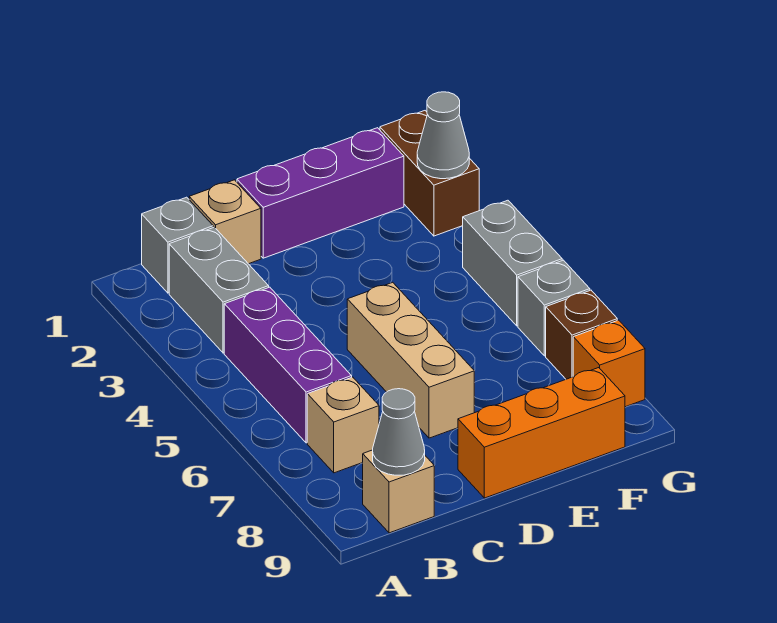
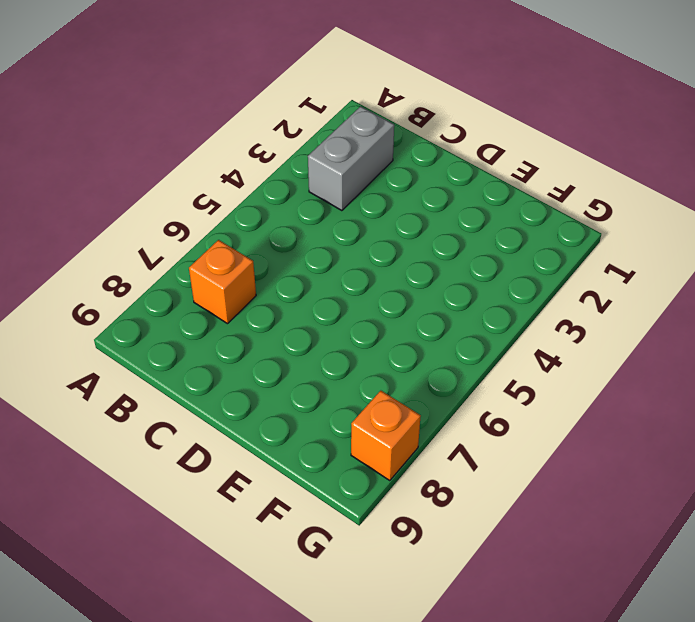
orange 1x1 brick [189,240,256,324] -> tan 1x1 brick [307,377,379,473]
none -> grey 1x1 brick [142,197,213,293]
none -> purple 1x3 brick [224,287,352,443]
none -> tan 1x1 brick [363,450,434,533]

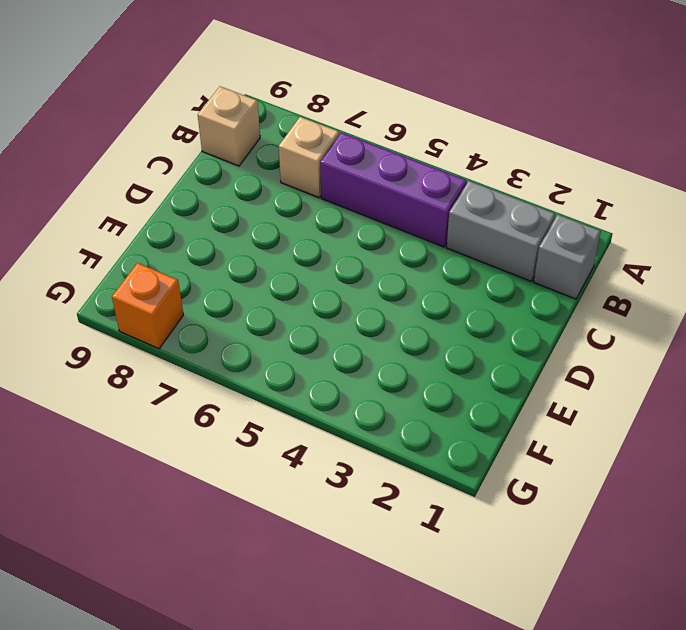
none -> tan 1x1 brick [189,180,261,264]
none -> purple 1x3 brick [237,128,404,258]
none -> tan 1x3 brick [347,282,474,438]

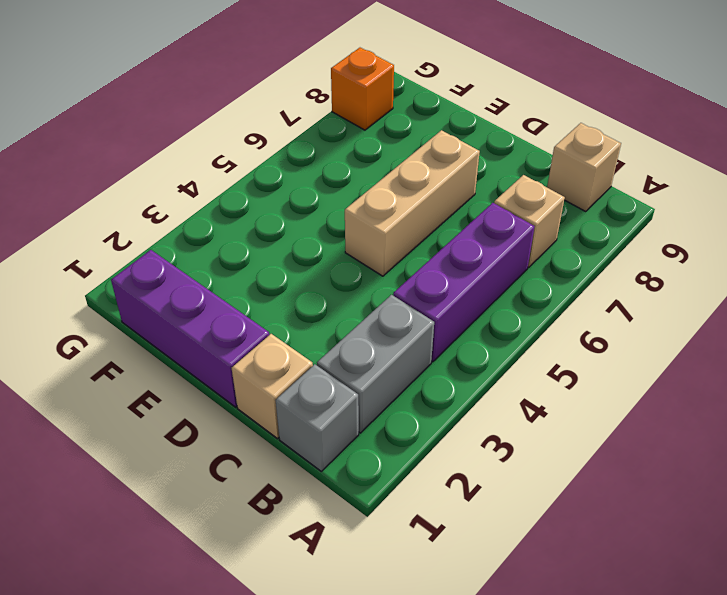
none -> orange 1x3 brick [458,368,625,498]
none -> brown 1x2 brick [380,111,479,236]
none -> grey 1x2 brick [463,200,562,326]

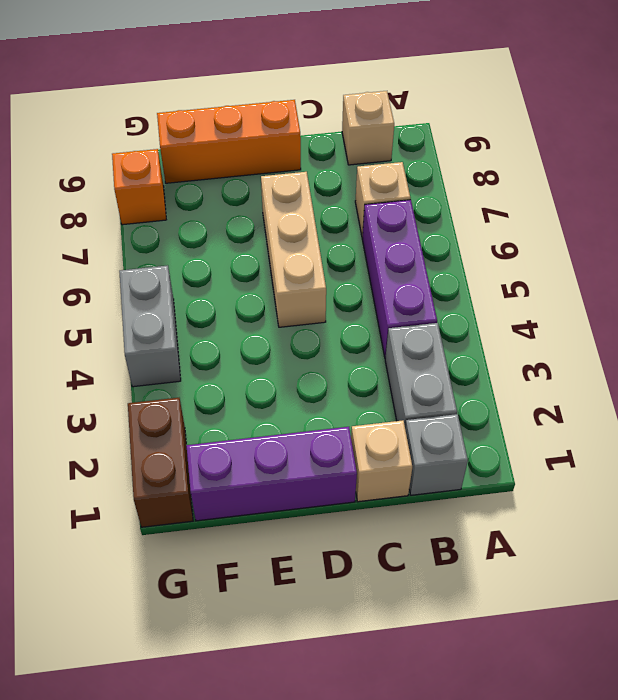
none -> grey 1x1 brick [518,260,590,356]
none -> brown 1x1 brick [546,290,617,379]
none -> grey 1x1 cone [373,389,425,475]

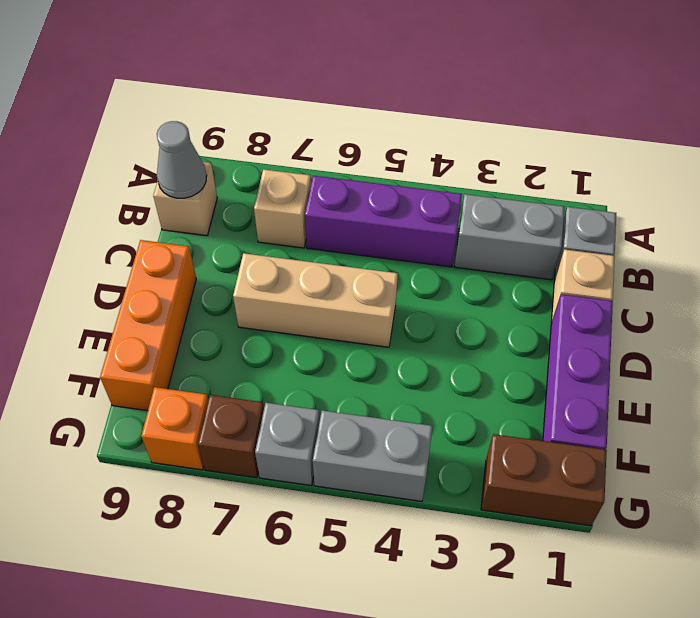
none -> grey 1x1 cone [417,92,469,179]

